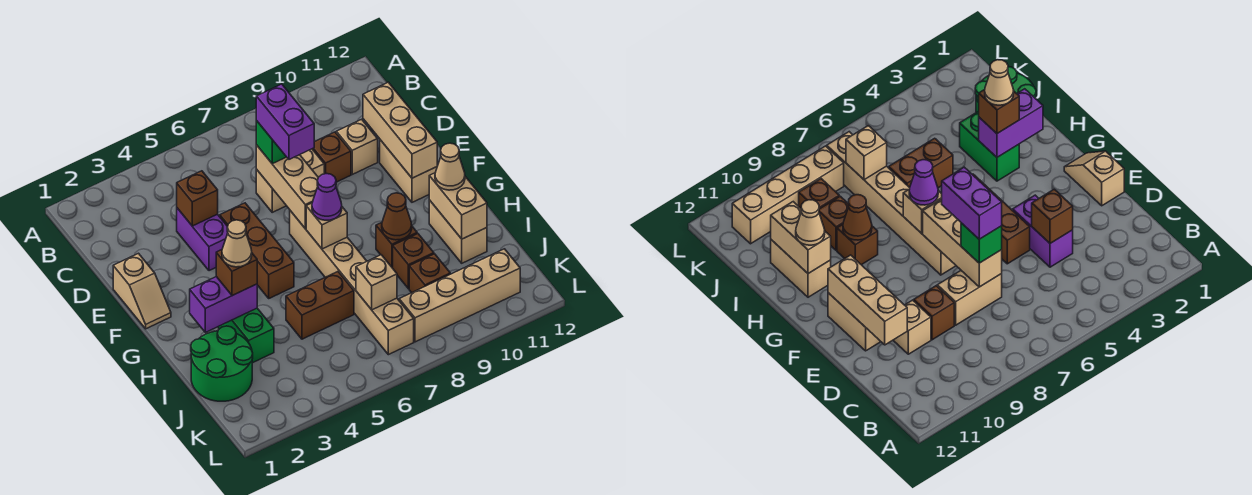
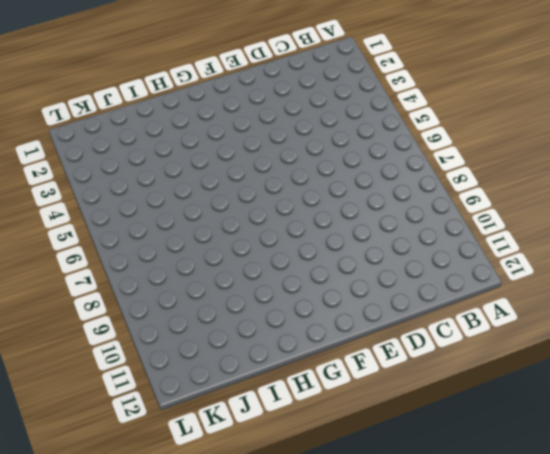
none -> purple 1x2 brick [177,208,228,271]
none -> tan 1x2 brick [256,149,324,212]
none -> brown 1x1 brick [313,132,351,182]
none -> tan 1x1 brick [336,119,378,174]

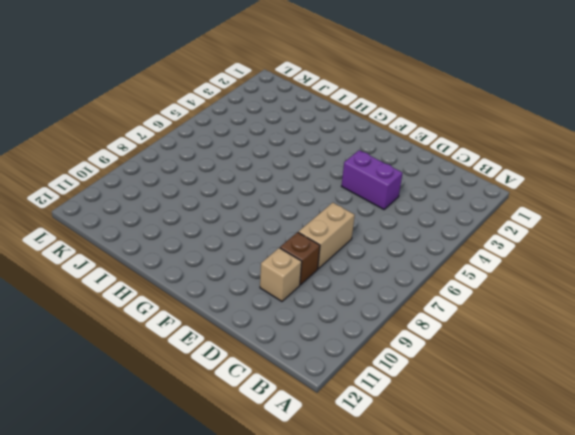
none -> tan 1x2 slope [113,253,171,329]
none -> brown 1x3 brick [220,203,294,298]
none -> tan 1x2 brick [380,140,437,202]
none -> tan 1x6 brick [290,211,414,355]

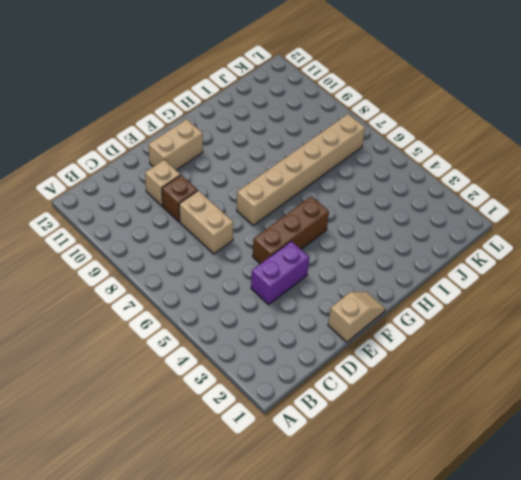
none -> green 1x2 brick [218,308,274,363]
none -> brown 1x1 brick [376,223,417,268]
none -> tan 1x2 brick [429,200,487,263]
none -> green 2x2 round brick [191,326,253,401]

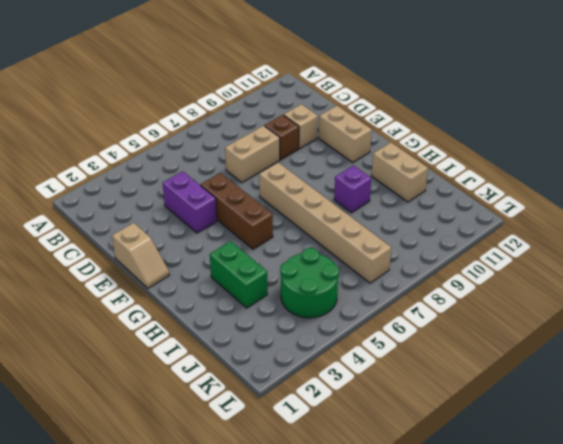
purple 1x1 brick [334,166,371,213] -> brown 1x1 brick [376,223,417,268]
green 2x2 round brick [280,248,339,318] -> green 2x2 round brick moved to [191,326,253,401]
none -> brown 1x2 brick [286,272,354,339]
none -> brown 1x1 brick [393,233,434,289]
none -> brown 1x1 brick [409,254,450,293]
none -> tan 1x4 brick [399,249,520,342]

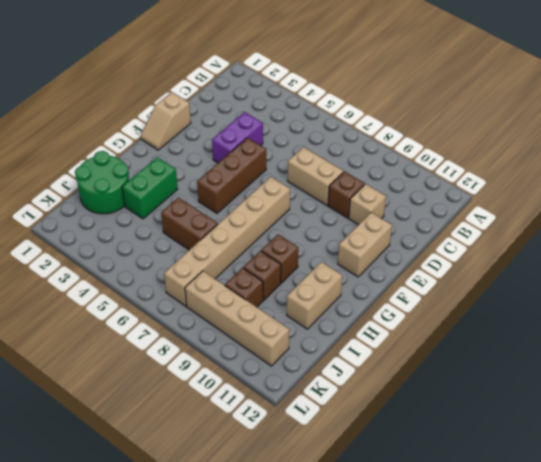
none -> brown 1x1 brick [177,171,218,226]
none -> tan 1x3 brick [256,145,318,229]
none -> tan 1x3 brick [363,82,437,178]
none -> tan 1x1 brick [306,203,347,249]

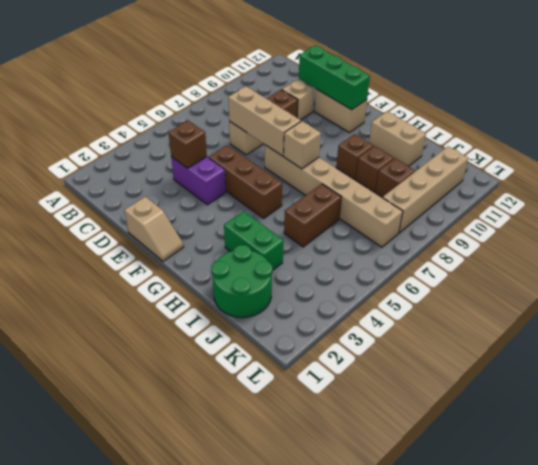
green 1x3 brick [299,46,370,110] -> tan 1x3 brick [363,82,437,178]
none -> purple 1x2 brick [190,277,257,332]
none -> brown 1x1 cone [382,193,412,240]
none -> tan 1x2 brick [429,173,487,239]
none -> tan 1x1 brick [356,255,397,310]

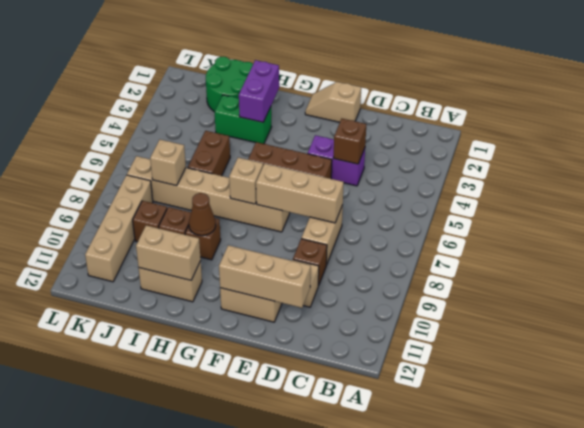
none -> green 1x1 brick [256,121,286,164]
none -> purple 1x1 cone [312,174,342,220]
none -> brown 1x1 brick [216,250,257,296]
none -> tan 1x1 cone [435,143,465,190]

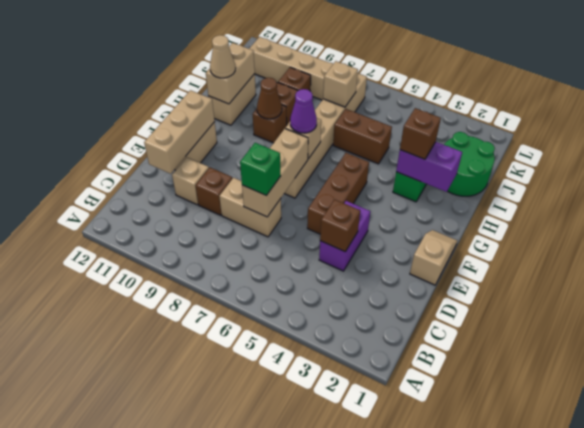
none -> purple 1x2 brick [256,84,314,159]
none -> tan 1x1 cone [222,220,252,267]

